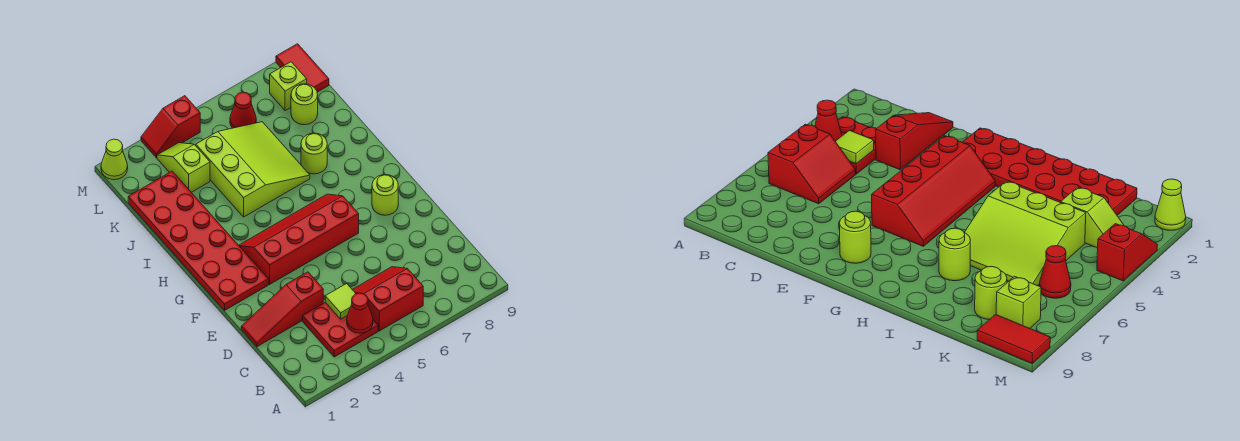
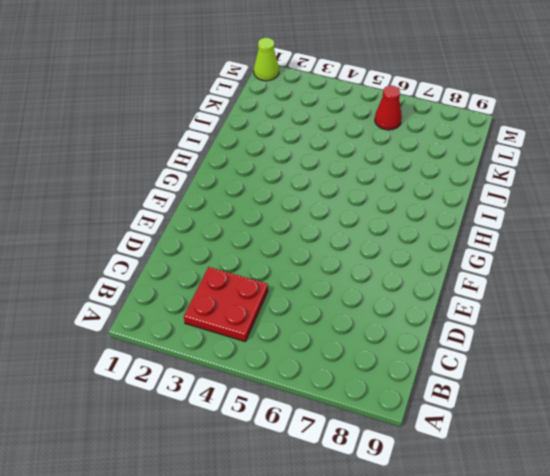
none -> red 2x2 slope [352,267,423,331]
none -> red 1x3 slope [241,272,323,347]
none -> red 2x6 plate [128,171,268,310]

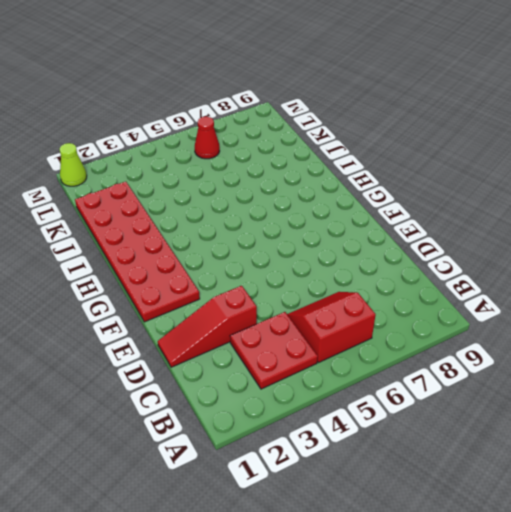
none -> red 2x4 slope [239,194,359,284]
none -> lime 1x1 round brick [372,175,398,215]
none -> lime 3x3 slope [196,122,310,217]

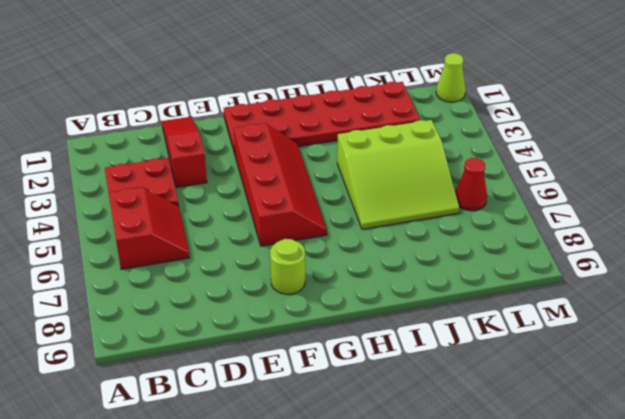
none -> lime 1x1 round brick [301,133,327,174]
none -> lime 1x2 slope [157,143,210,192]
none -> lime 1x1 round brick [291,84,318,125]

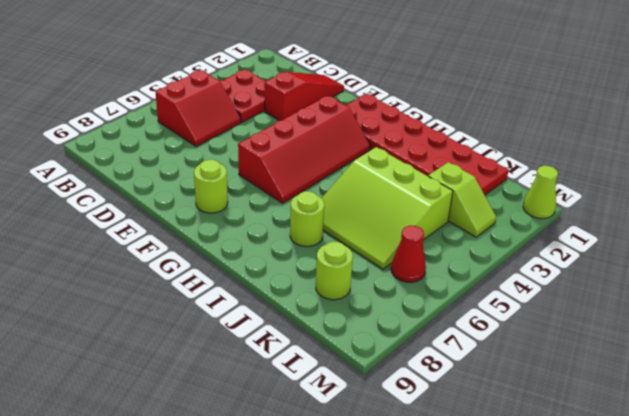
none -> lime 1x1 brick [270,62,307,111]
none -> red 1x2 tile [276,44,329,92]
none -> red 1x2 slope [141,96,200,157]

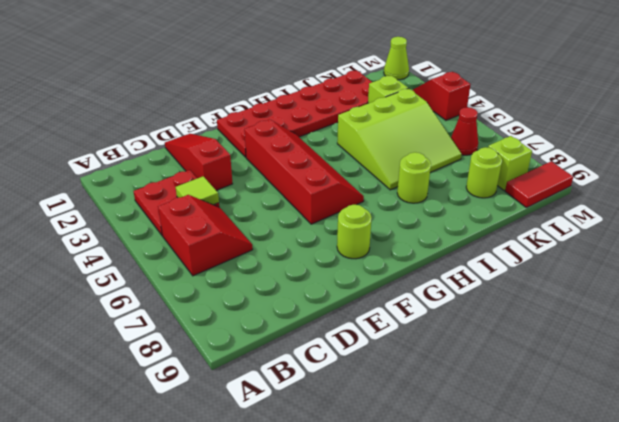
none -> red 1x1 cone [347,293,373,333]

